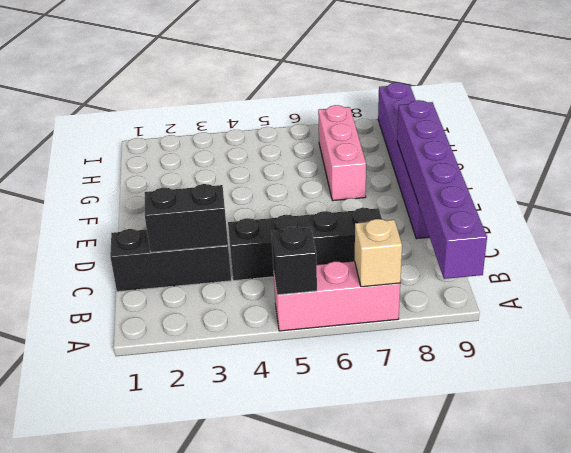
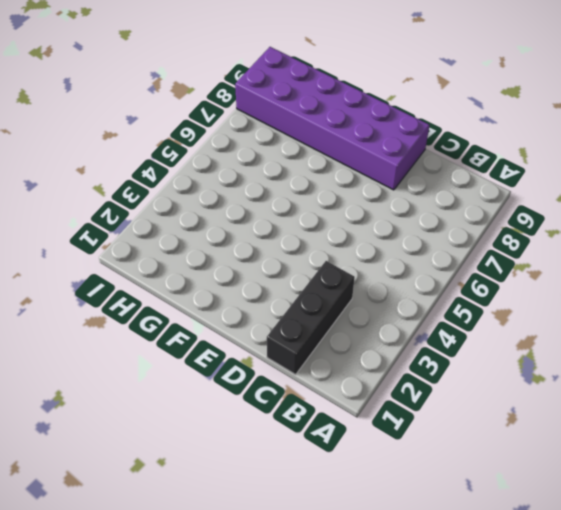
purple 2x6 brick [235,47,430,190] -> purple 1x6 brick [378,82,429,239]
none -> pink 1x3 brick [274,261,400,331]
none -> black 1x4 brick [228,208,382,281]

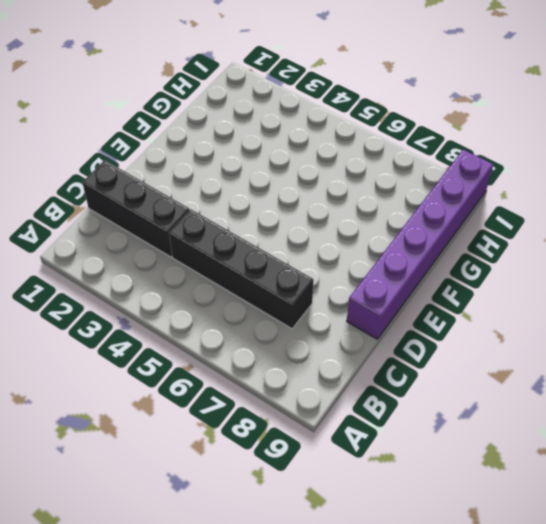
none -> pink 1x3 brick [274,261,400,331]
none -> pink 1x3 brick [318,105,366,201]

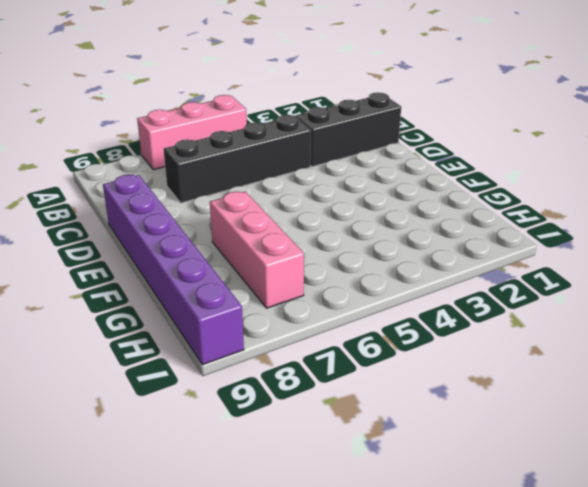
none -> black 1x1 brick [271,227,317,295]
none -> tan 1x1 brick [355,219,402,287]

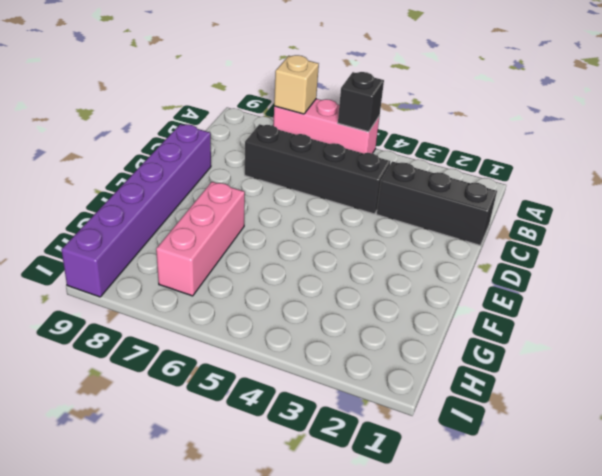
none -> purple 1x6 brick [397,100,487,279]
none -> black 1x2 brick [145,184,228,252]

